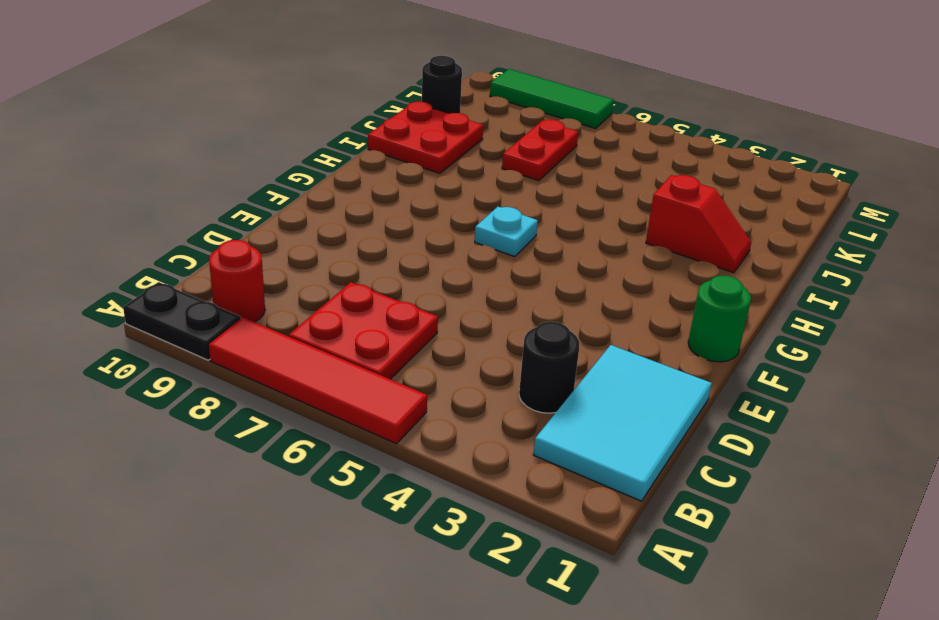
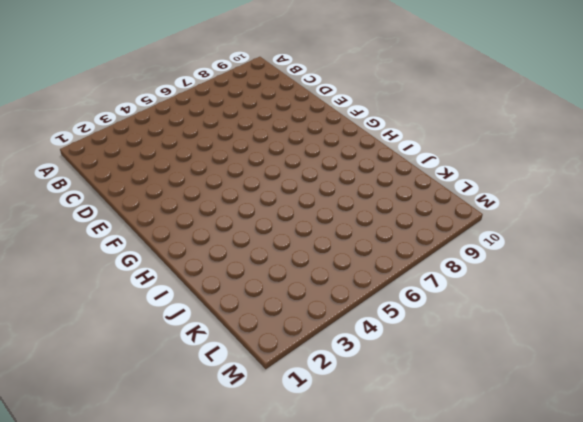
none -> red 1x4 tile [209,318,427,444]
none -> black 1x2 plate [123,282,241,360]
none -> cyan 2x3 tile [534,345,712,501]

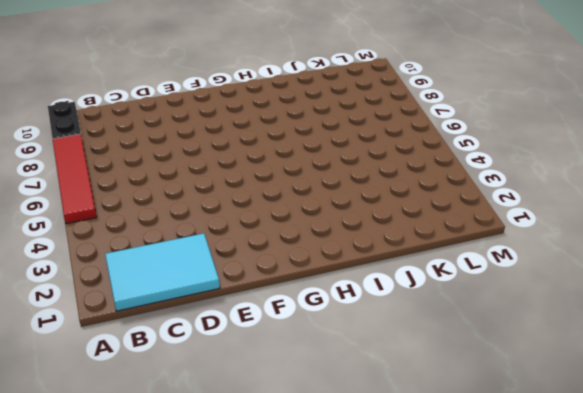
none -> red 2x2 plate [289,282,438,379]
none -> red 1x1 round brick [209,240,265,322]
none -> black 1x1 round brick [519,322,579,413]

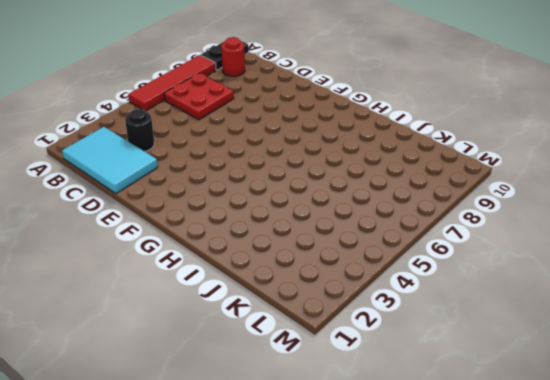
none -> green 1x1 round brick [688,276,751,362]
none -> cyan 1x1 plate [475,207,538,257]
none -> red 1x2 slope [646,175,751,273]

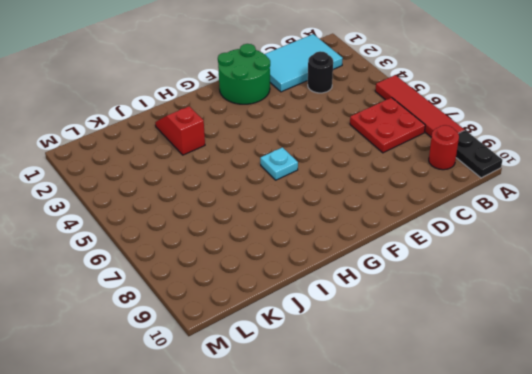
green 2x2 round brick [218,44,270,104] -> green 1x1 round brick [688,276,751,362]
none -> red 2x2 plate [368,102,483,173]
none -> red 1x2 plate [502,120,578,181]
none -> black 1x1 round brick [422,56,462,114]

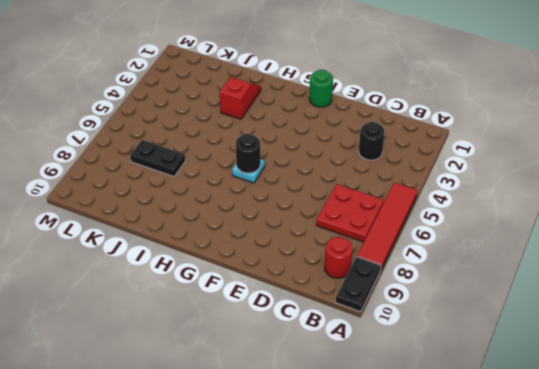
black 1x1 round brick [236,134,260,173] -> black 1x1 round brick moved to [422,56,462,114]
black 1x2 plate [130,140,186,177] -> red 1x2 plate [502,120,578,181]
none -> cyan 2x3 tile [534,345,712,501]
none -> red 2x2 plate [368,102,483,173]
none -> green 1x3 tile [490,69,614,129]

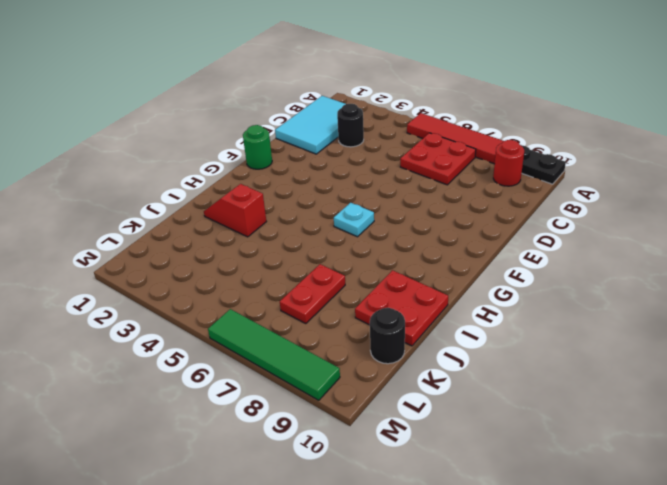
green 1x4 tile [208,309,340,400] -> green 1x3 tile [490,69,614,129]

